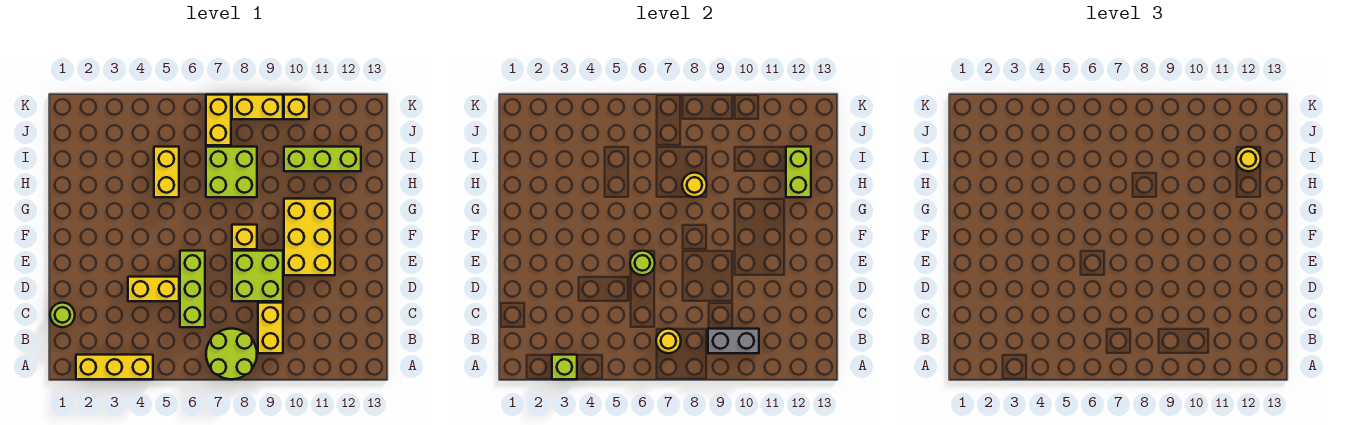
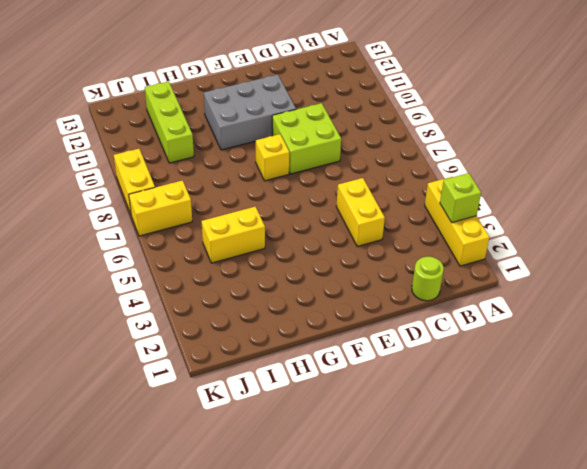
grey 2x3 brick [204,75,296,150] -> yellow 2x3 brick [284,199,335,275]
none -> lime 2x2 round brick [206,329,257,379]
none -> yellow 1x2 brick [258,303,283,353]
none -> lime 1x3 brick [180,251,205,327]

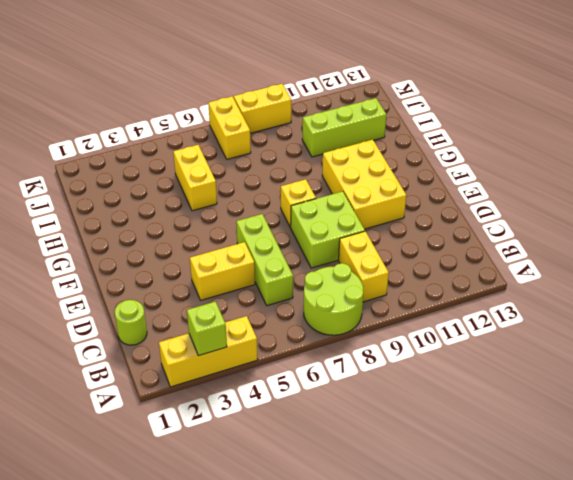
none -> lime 2x2 brick [206,147,257,197]
none -> yellow 1x1 brick [284,95,309,119]
none -> yellow 1x1 round brick [656,329,681,353]

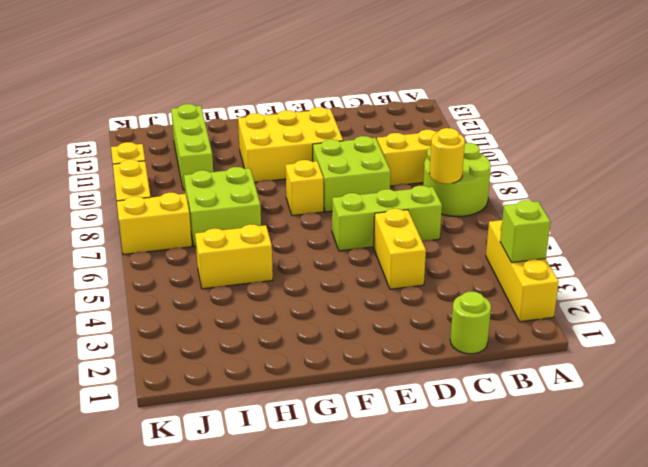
none -> grey 1x2 brick [708,329,759,353]
none -> lime 1x1 round brick [630,251,655,275]
none -> yellow 1x1 round brick [682,173,707,197]

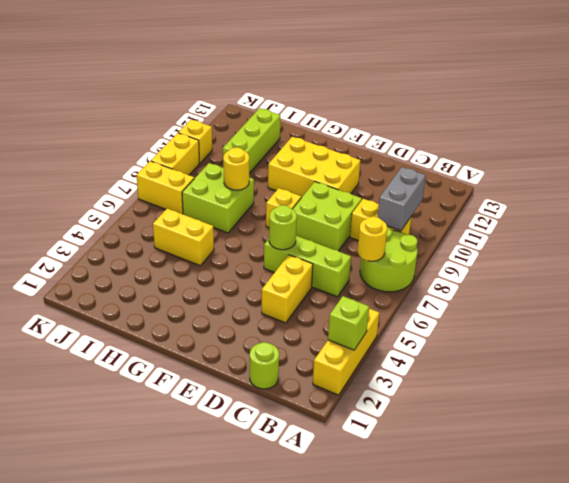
none -> lime 1x2 brick [786,147,811,197]
none -> yellow 1x1 round brick [1236,147,1261,171]

